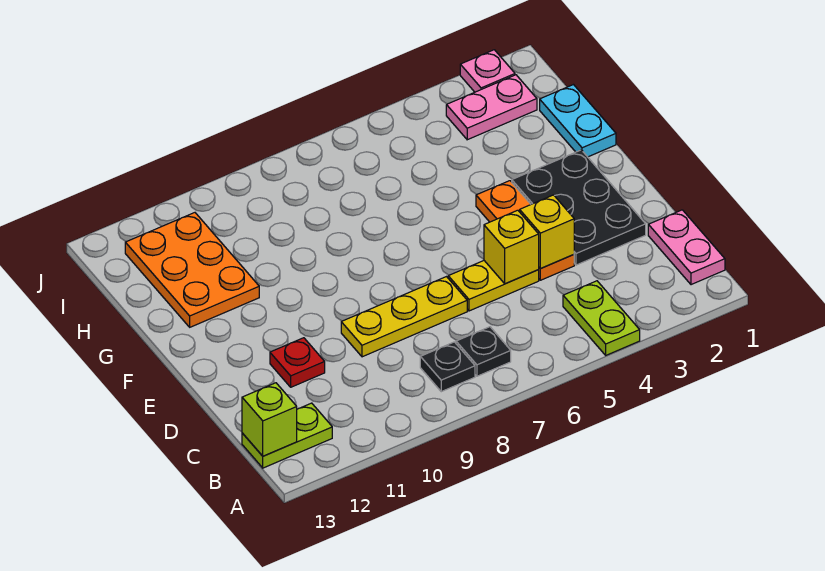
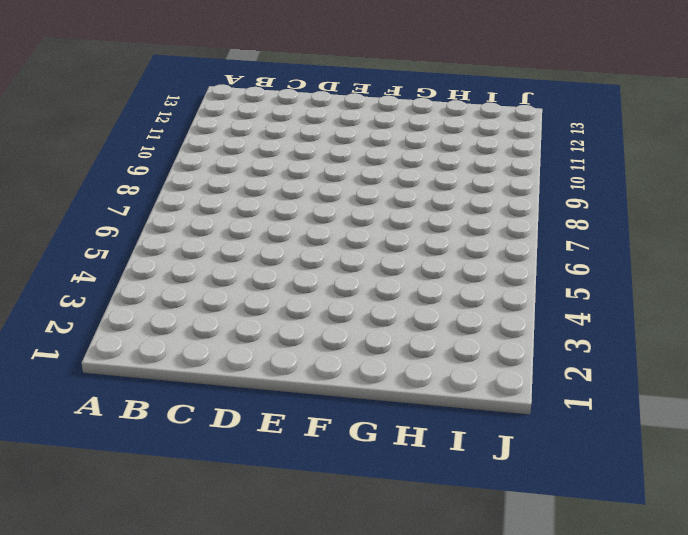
none -> lime 1x2 plate [563,281,640,355]
none -> pink 1x2 plate [648,210,725,285]
none -> black 1x1 plate [456,327,511,376]

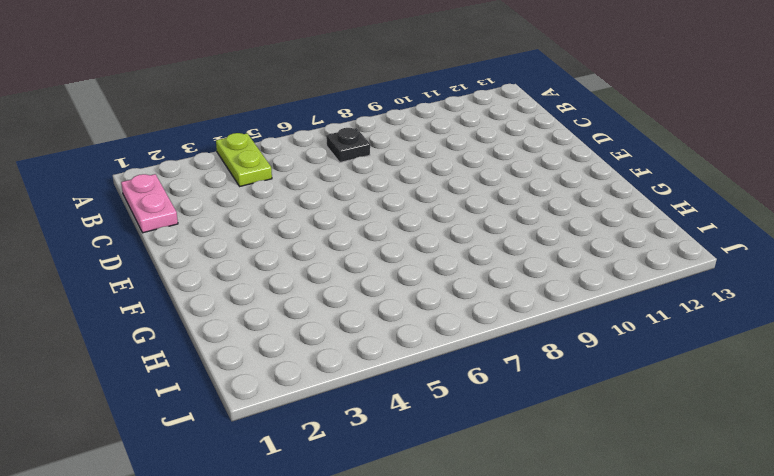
none -> black 1x1 plate [420,342,475,392]
none -> lime 1x2 plate [242,403,332,468]
none -> black 2x3 plate [512,150,646,265]

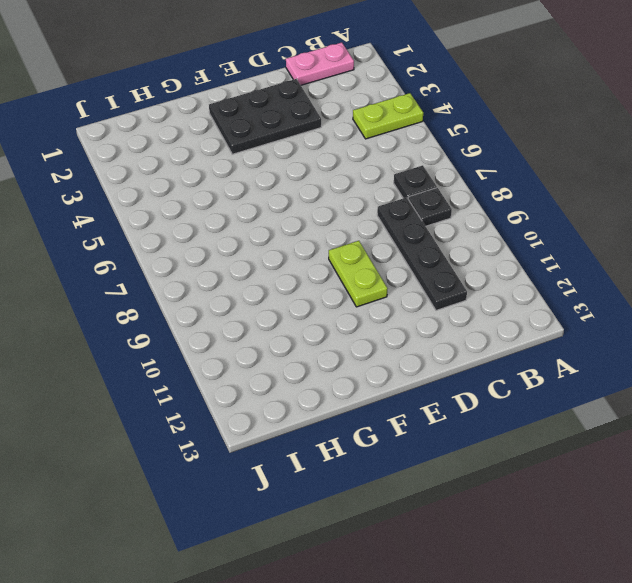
black 1x4 plate [377,197,467,310] -> none
lime 1x2 plate [329,241,388,307] -> lime 1x2 plate moved to [242,403,332,468]
none -> orange 1x3 plate [476,181,574,280]
none -> yellow 1x2 plate [448,261,539,311]
none -> yellow 1x3 plate [341,277,467,357]

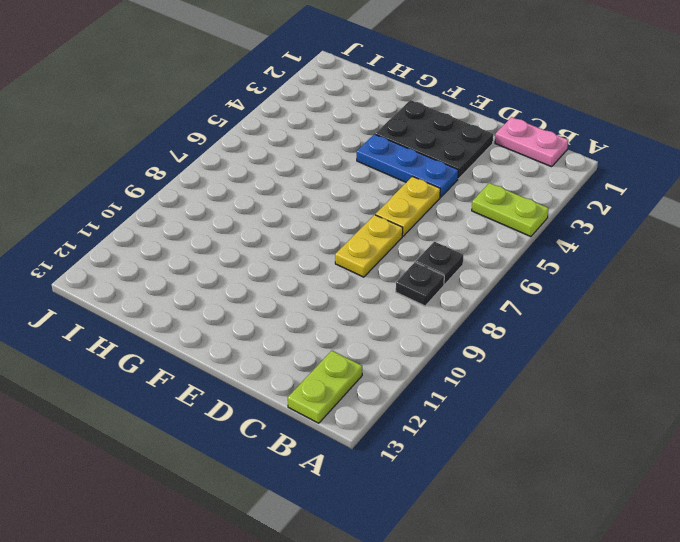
blue 1x3 plate [357,134,458,197] -> orange 1x3 plate [476,181,574,280]
yellow 1x2 plate [335,215,403,277] -> yellow 1x3 plate [341,277,467,357]
none -> red 1x1 plate [270,338,325,387]
none -> cyan 1x2 plate [540,85,616,157]
none -> orange 2x3 plate [125,213,259,327]

